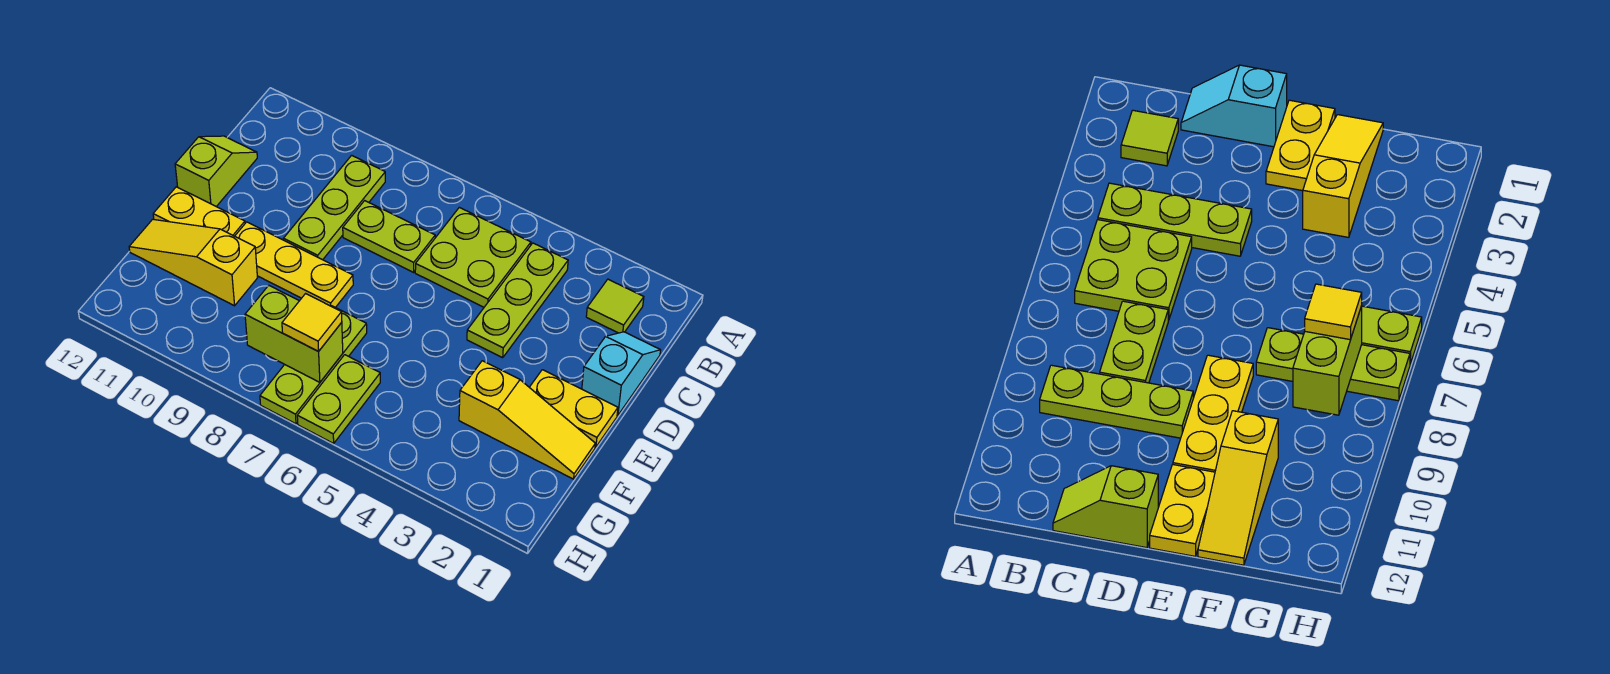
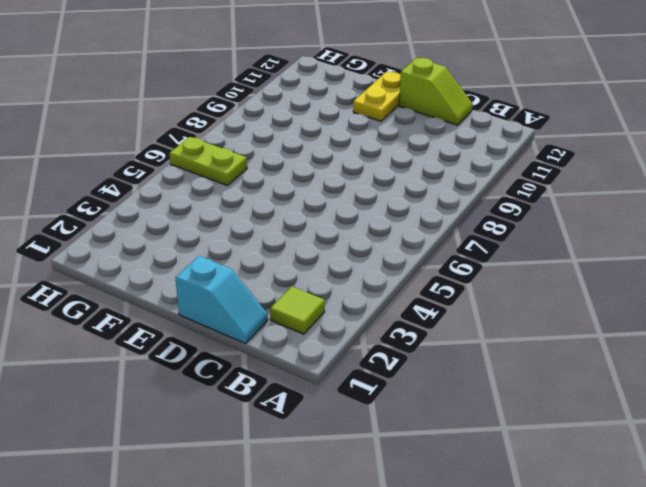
none -> lime 1x3 plate [467,243,568,358]
none -> lime 2x2 plate [415,207,531,307]
none -> lime 1x3 plate [283,155,385,260]

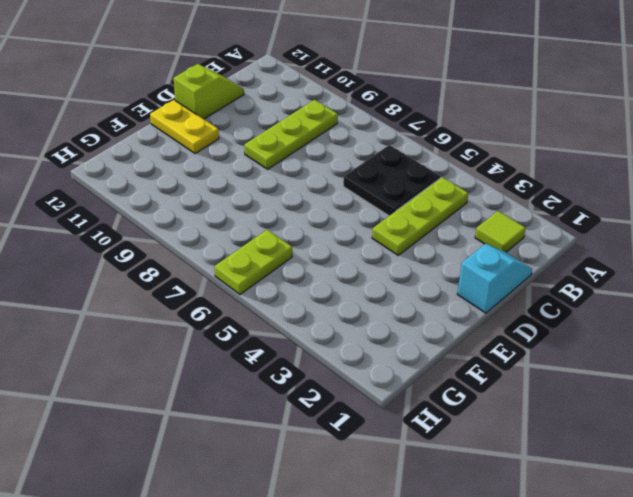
black 2x2 plate [343,145,441,216] -> lime 2x2 plate [415,207,531,307]
none -> lime 1x2 plate [343,201,435,272]
none -> yellow 1x2 plate [529,370,618,447]
none -> yellow 1x3 plate [235,222,353,307]

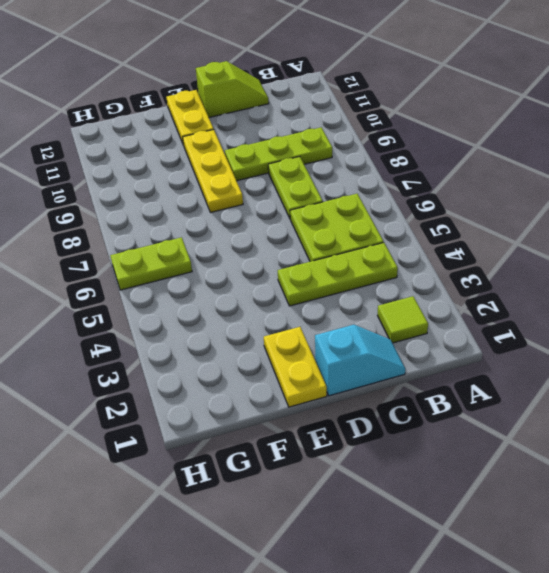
none -> yellow 1x3 slope [459,361,595,479]
none -> lime 1x3 plate [260,306,367,424]
none -> yellow 1x3 slope [129,219,257,306]

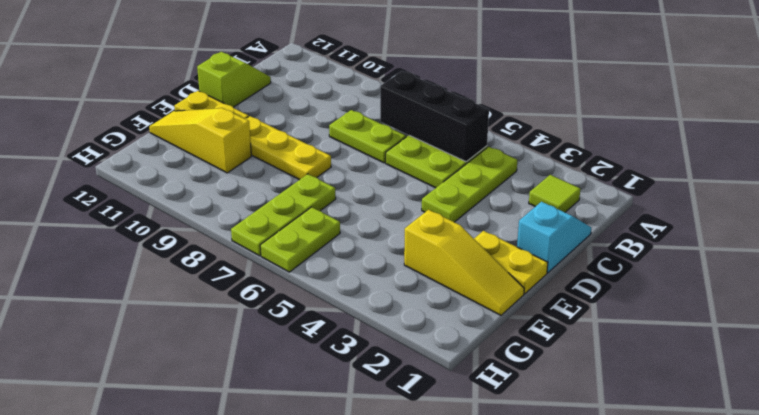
black 1x3 brick [380,71,489,162] -> none
none -> lime 1x3 plate [283,155,385,260]
none -> lime 1x2 brick [245,285,343,382]
none -> yellow 1x1 tile [282,294,342,351]

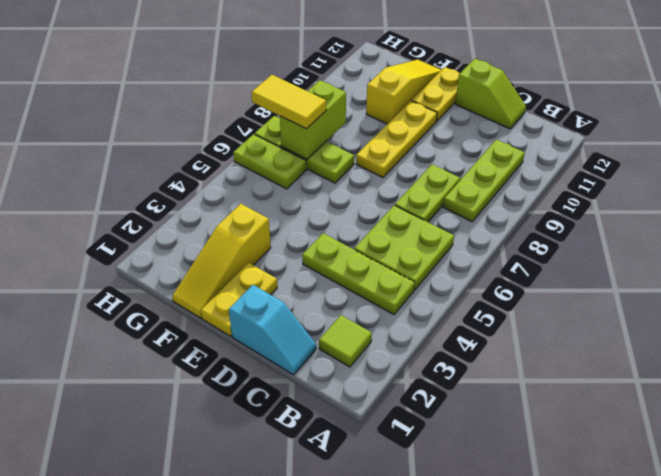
lime 1x3 plate [443,140,525,222] -> lime 1x3 plate turned to [283,155,385,260]
yellow 1x2 tile [251,75,326,129] -> yellow 1x1 tile [282,294,342,351]

